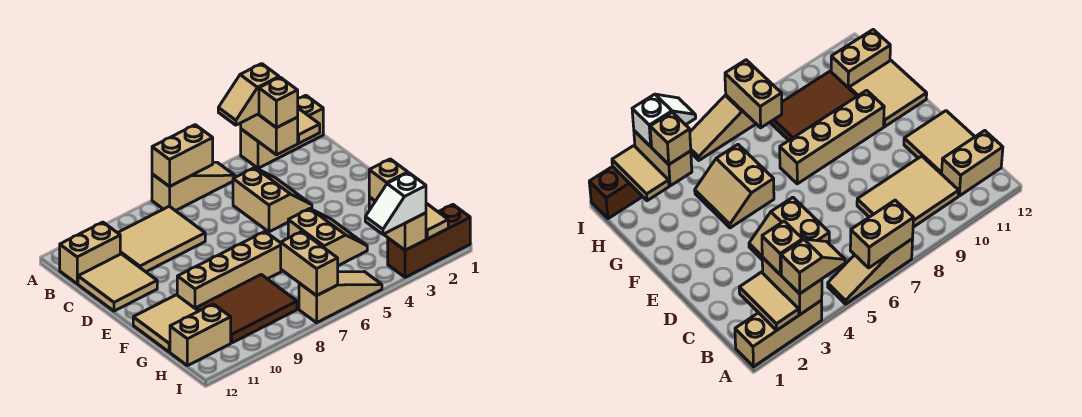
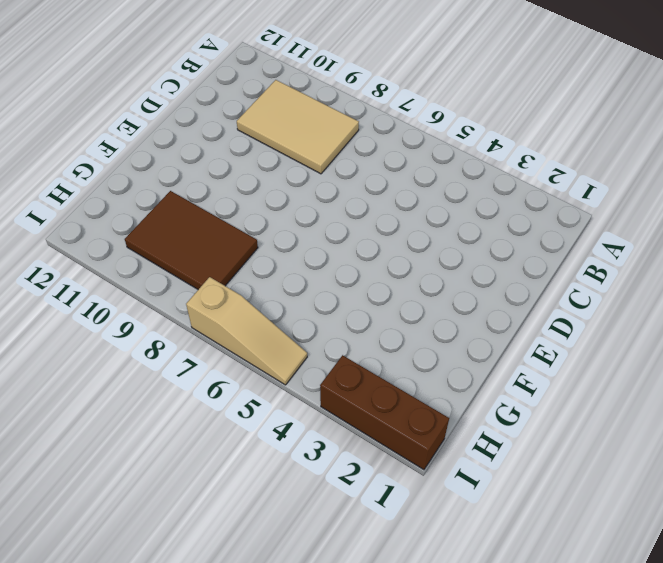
none -> tan 1x3 brick [241,95,323,168]
none -> tan 1x3 slope [152,162,235,211]
none -> tan 1x2 brick [60,222,120,284]

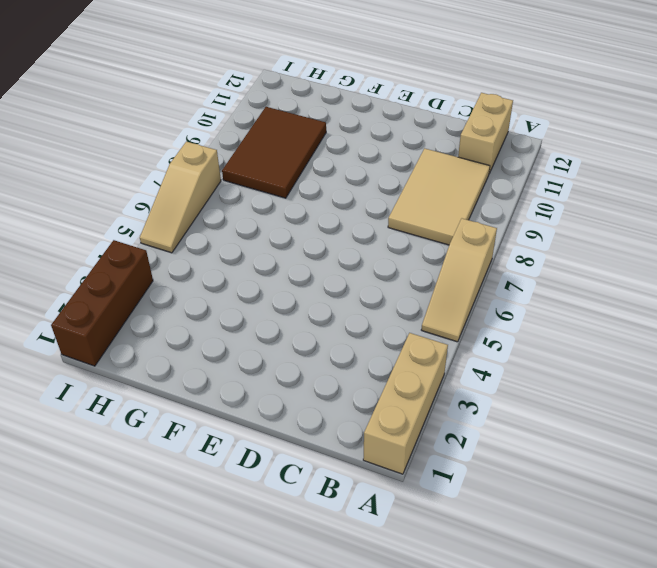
none -> tan 2x2 slope [233,168,312,232]
none -> tan 2x2 tile [78,254,157,311]
none -> tan 2x2 slope [288,209,367,266]

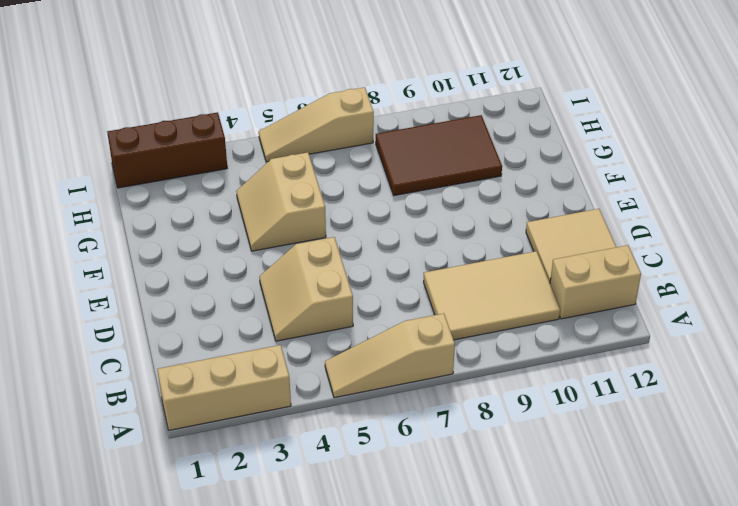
none -> tan 1x4 brick [177,232,282,309]
none -> tan 2x2 tile [133,295,198,352]
none -> tan 1x2 brick [170,304,231,366]

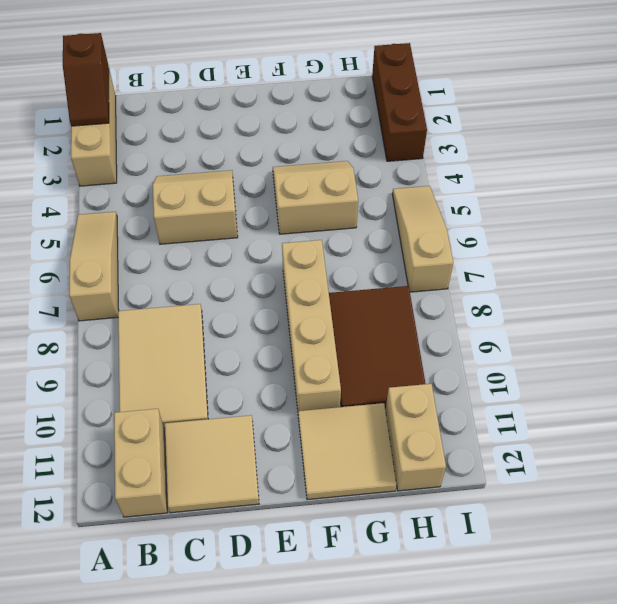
brown 1x2 slope [63,33,109,126] -> tan 1x2 tile [298,108,320,143]
none -> tan 1x2 brick [241,114,298,155]
none -> tan 1x2 brick [152,125,213,187]
none -> tan 1x2 tile [426,203,448,239]

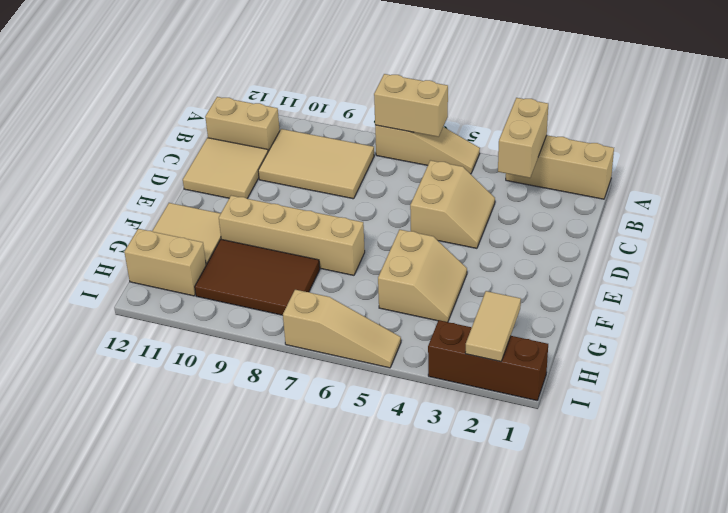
none -> tan 1x2 tile [298,108,320,143]
none -> tan 1x2 brick [369,197,426,250]
none -> tan 1x2 brick [281,231,338,296]

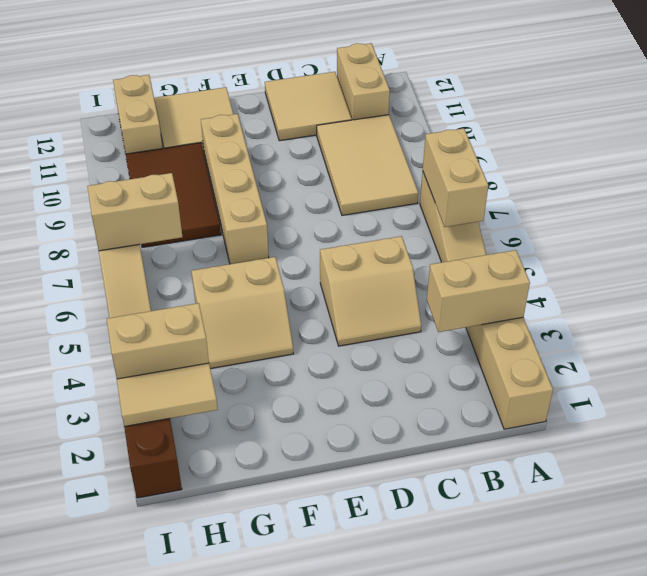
none -> tan 1x2 tile [298,108,320,143]
none -> tan 1x2 slope [218,64,279,125]
none -> tan 1x1 brick [259,77,298,128]

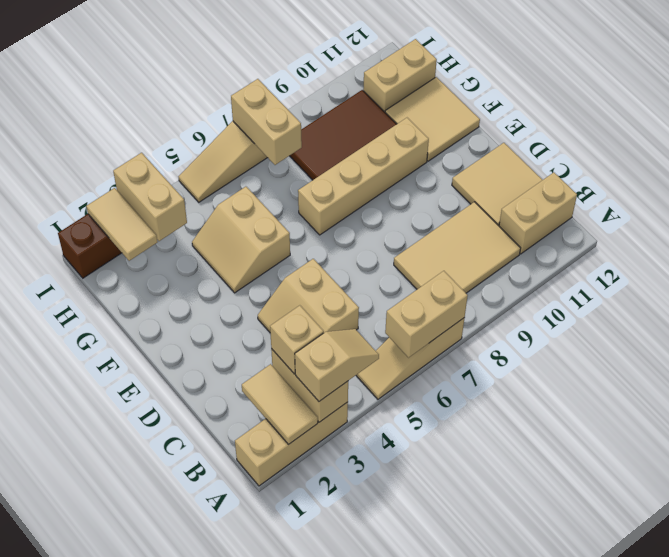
none -> tan 1x1 brick [369,159,408,201]
none -> white 1x2 slope [365,173,426,234]

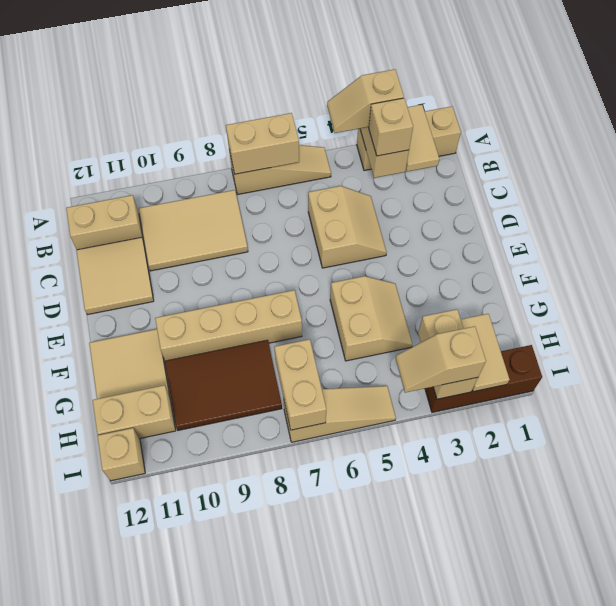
tan 1x2 slope [396,326,486,393] -> white 1x2 slope [365,173,426,234]
tan 1x1 brick [97,428,145,481] -> tan 1x1 brick moved to [369,159,408,201]

